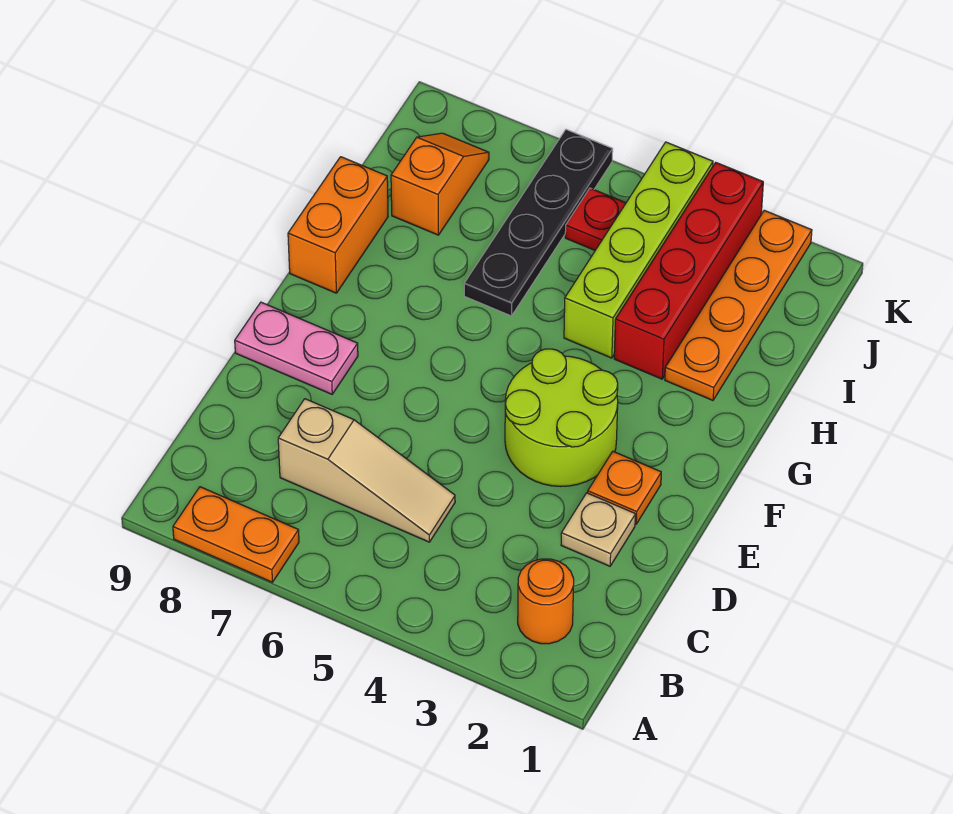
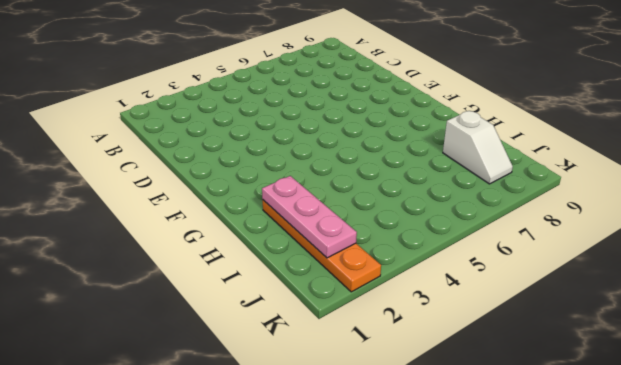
pink 1x3 plate [262,176,357,258] -> none
white 1x2 slope [443,111,513,184] -> orange 1x2 slope [391,133,489,235]
none -> orange 1x2 plate [173,487,299,582]
none -> orange 1x1 round brick [518,559,574,644]
none -> tan 1x3 slope [278,399,455,542]

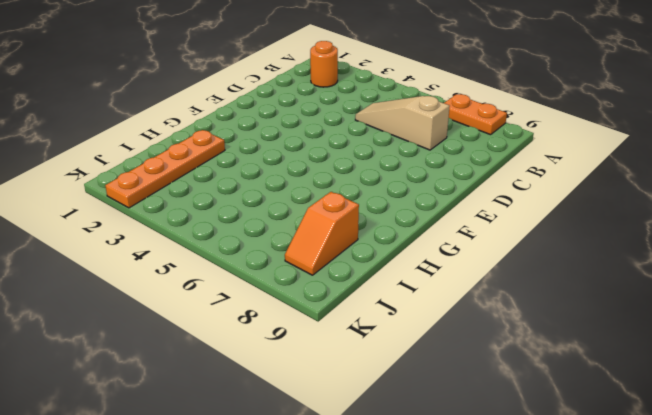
none -> tan 1x1 plate [561,493,636,566]
none -> orange 1x1 plate [588,452,661,524]
none -> lime 2x2 round brick [505,349,618,487]

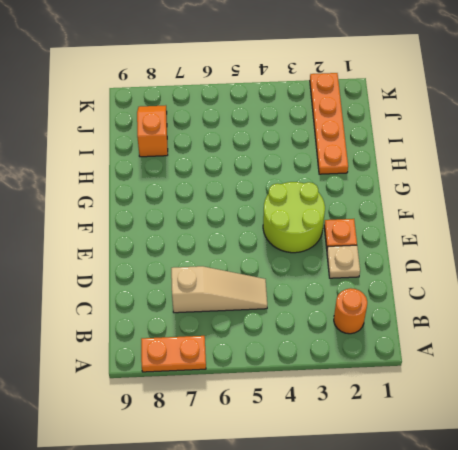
none -> pink 1x2 plate [235,302,358,394]
none -> orange 1x2 brick [288,157,388,293]
none -> red 1x4 brick [614,163,763,379]

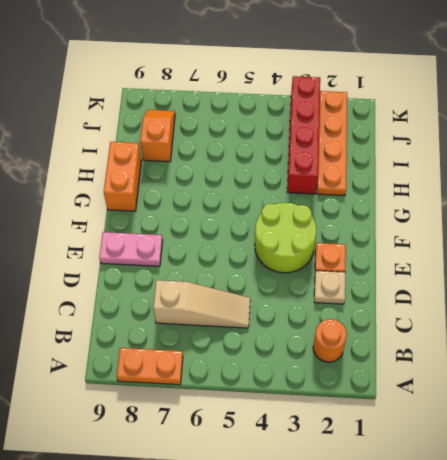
none -> lime 1x4 brick [564,142,713,358]
none -> black 1x4 plate [464,130,613,316]
none -> red 1x1 plate [565,188,626,250]

